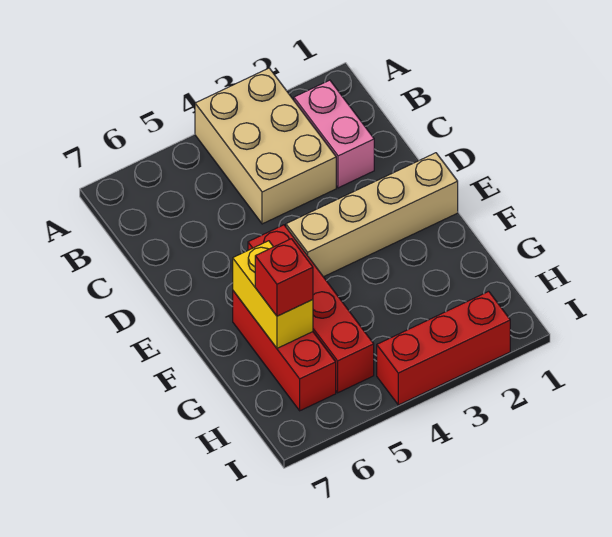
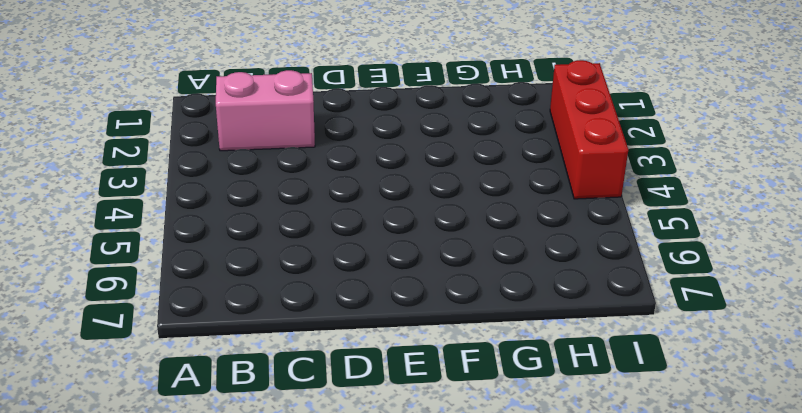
none -> tan 2x3 brick [195,68,336,224]
none -> tan 1x4 brick [286,153,458,277]

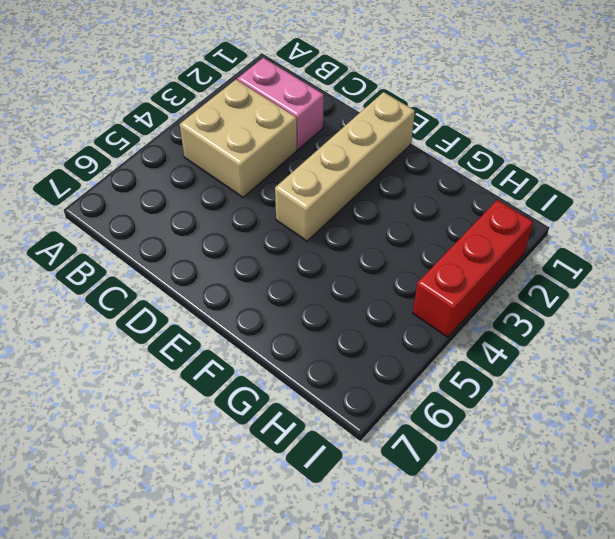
tan 2x2 brick [180,80,297,197] -> tan 2x3 brick [195,68,336,224]
none -> red 1x4 brick [248,225,374,393]
none -> red 1x3 brick [233,291,336,411]

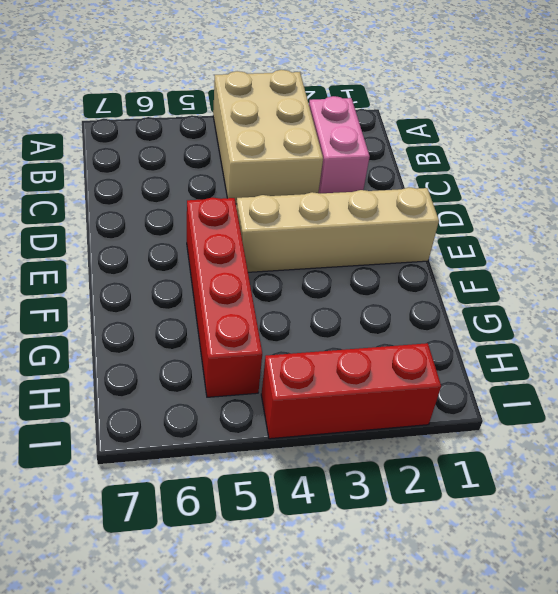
none -> red 1x3 brick [233,291,336,411]
none -> yellow 1x2 brick [233,241,313,348]

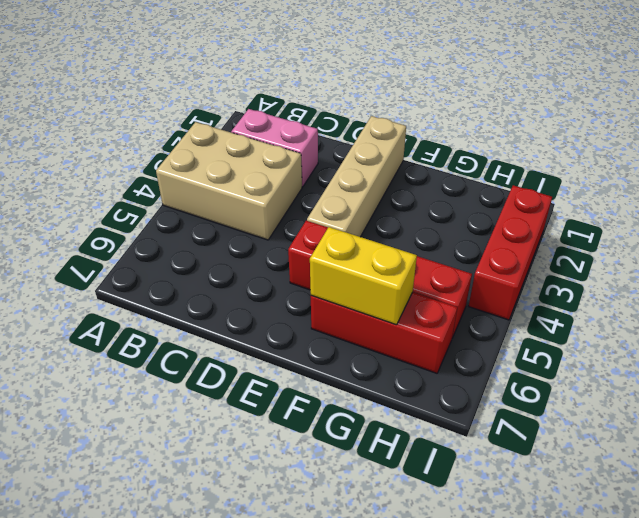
none -> red 1x1 brick [255,239,313,316]

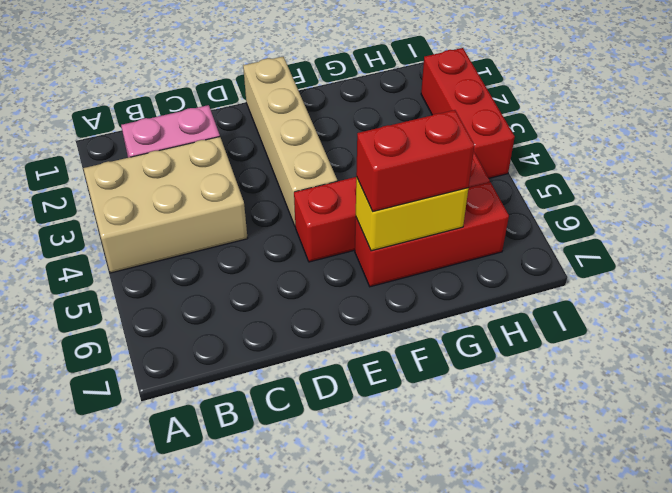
red 1x2 brick [356,110,474,211] -> red 1x1 brick [255,239,313,316]

